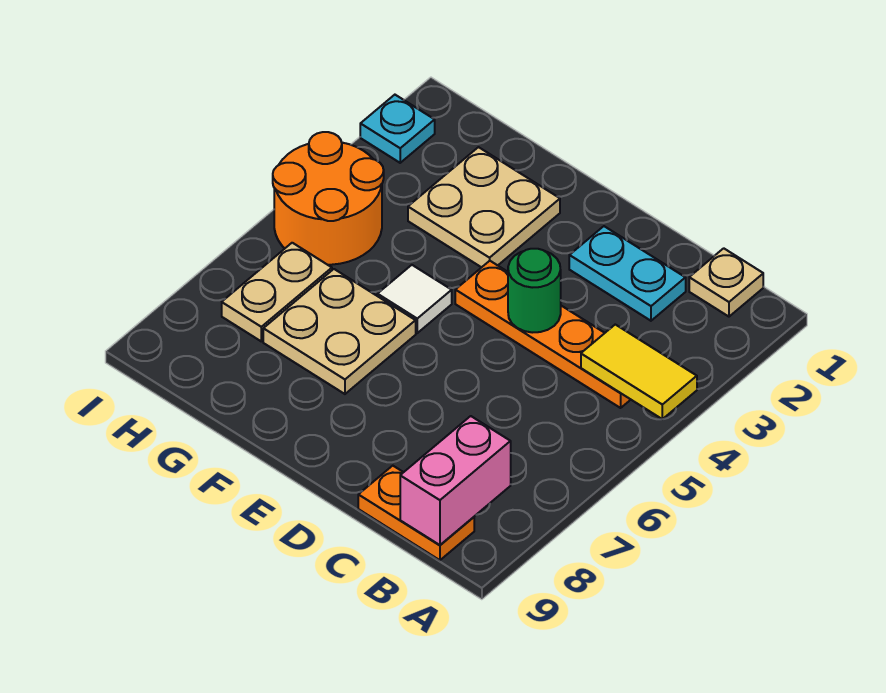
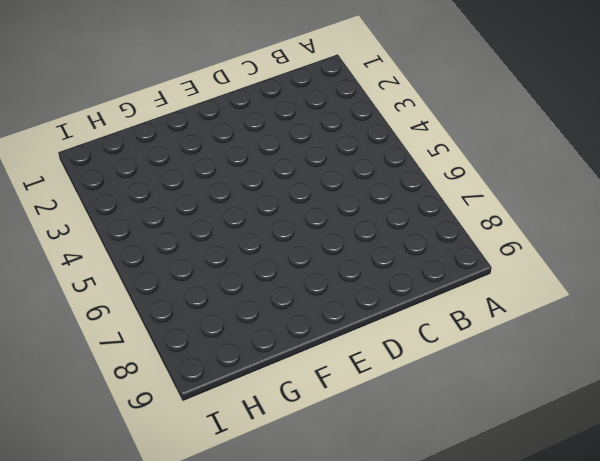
none -> tan 1x1 plate [689,248,763,317]
none -> orange 1x4 plate [455,261,631,408]
none -> orange 1x2 plate [358,466,474,560]

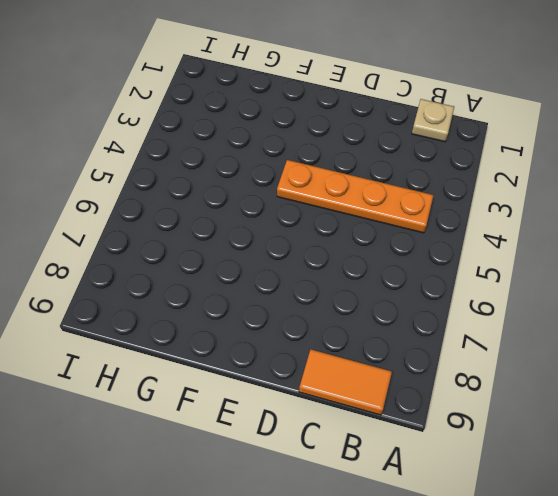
orange 1x2 tile [299,350,392,415] -> orange 1x2 plate [358,466,474,560]
none -> cyan 1x2 plate [569,226,686,321]
none -> tan 2x2 plate [408,147,560,267]
none -> white 1x1 tile [377,265,452,333]

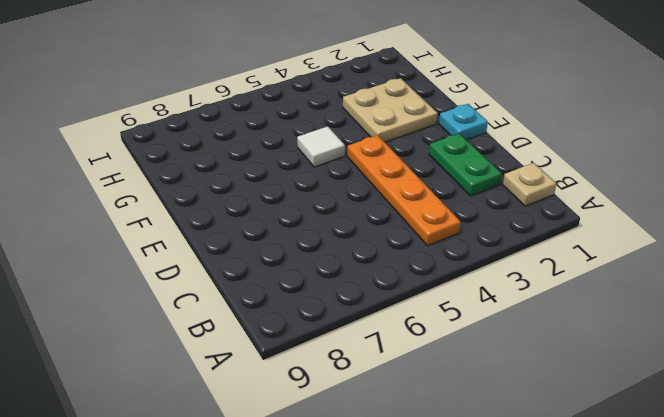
green 1x2 plate [429,133,502,196] -> cyan 1x2 plate [569,226,686,321]
cyan 1x1 plate [439,104,488,140] -> cyan 1x1 plate moved to [360,95,435,163]
none -> orange 1x2 plate [358,466,474,560]
none -> tan 2x2 plate [263,269,416,394]
none -> orange 2x2 round brick [273,132,384,265]

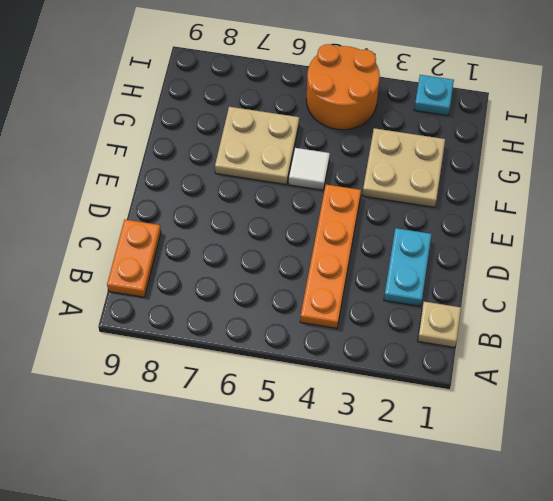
none -> tan 1x2 plate [222,243,332,341]
none -> yellow 1x2 tile [581,325,697,419]
none -> pink 1x2 brick [400,416,511,545]

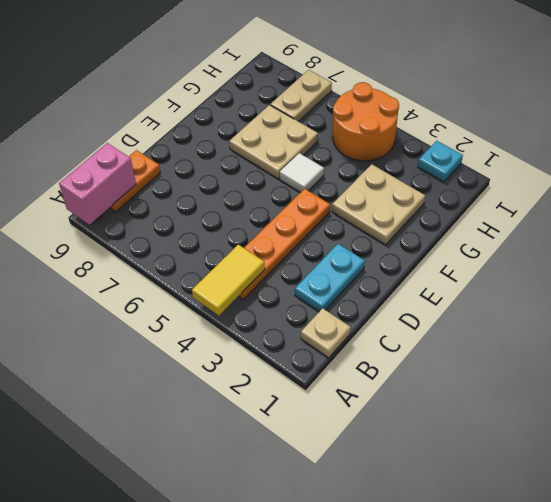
pink 1x2 brick [59,143,136,225] -> pink 1x2 brick turned to [400,416,511,545]
tan 1x2 plate [270,70,332,122] -> tan 1x2 plate turned to [222,243,332,341]
none -> green 1x1 round brick [508,249,561,333]

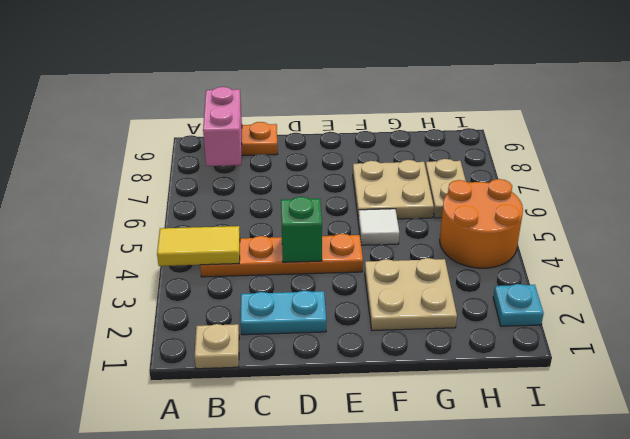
green 1x1 brick [281,197,322,262] -> green 1x1 round brick [508,249,561,333]

